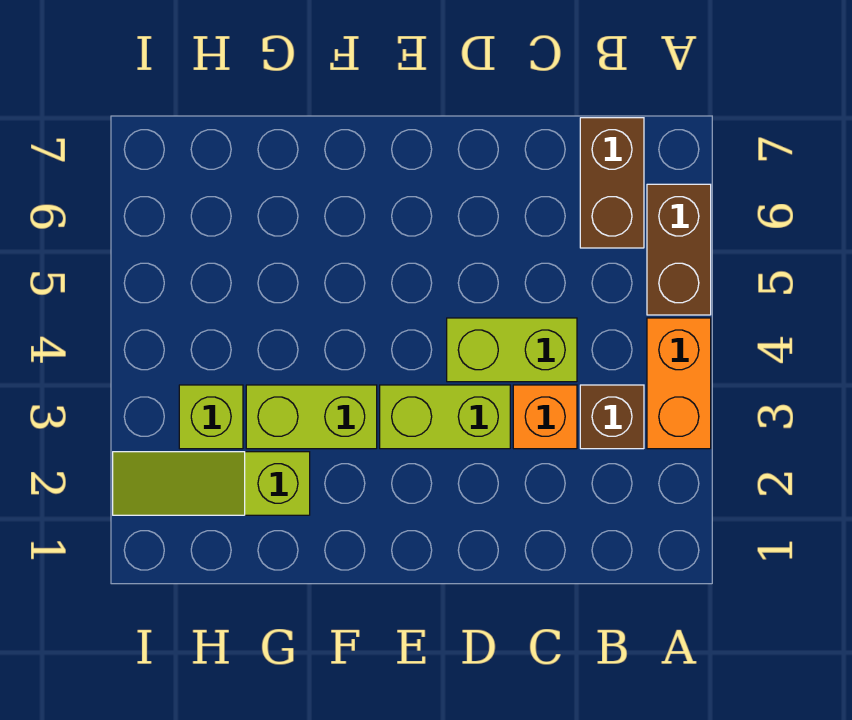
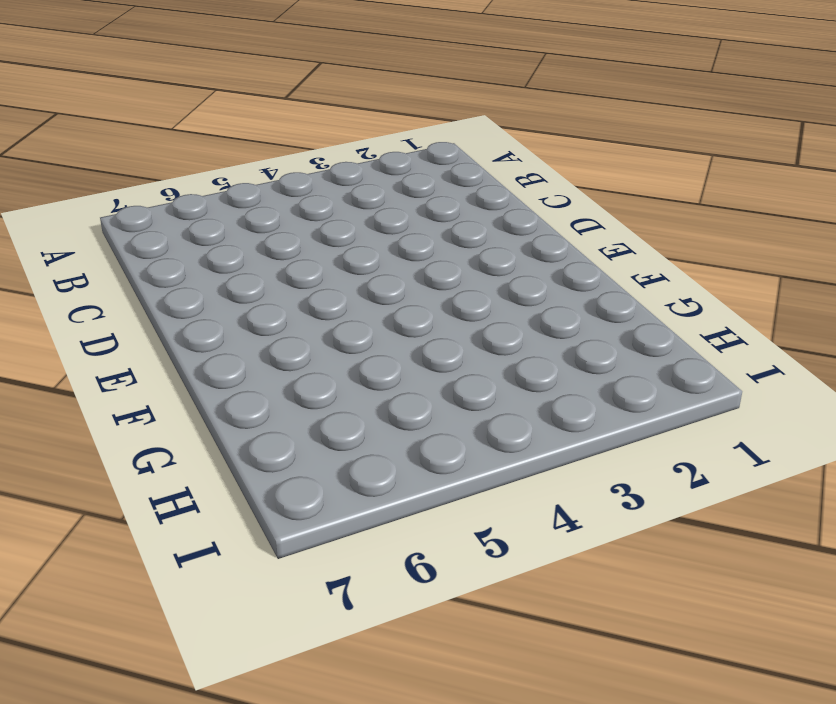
none -> orange 1x2 brick [647,318,711,449]
none -> brown 1x2 brick [647,184,711,315]

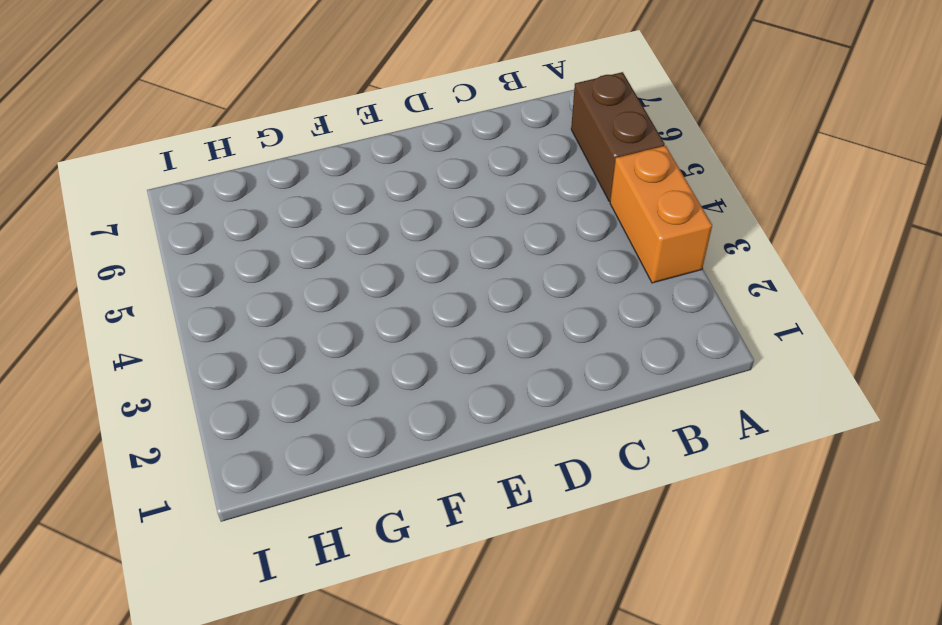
none -> brown 1x1 brick [580,385,644,449]
none -> brown 1x2 brick [580,118,644,248]

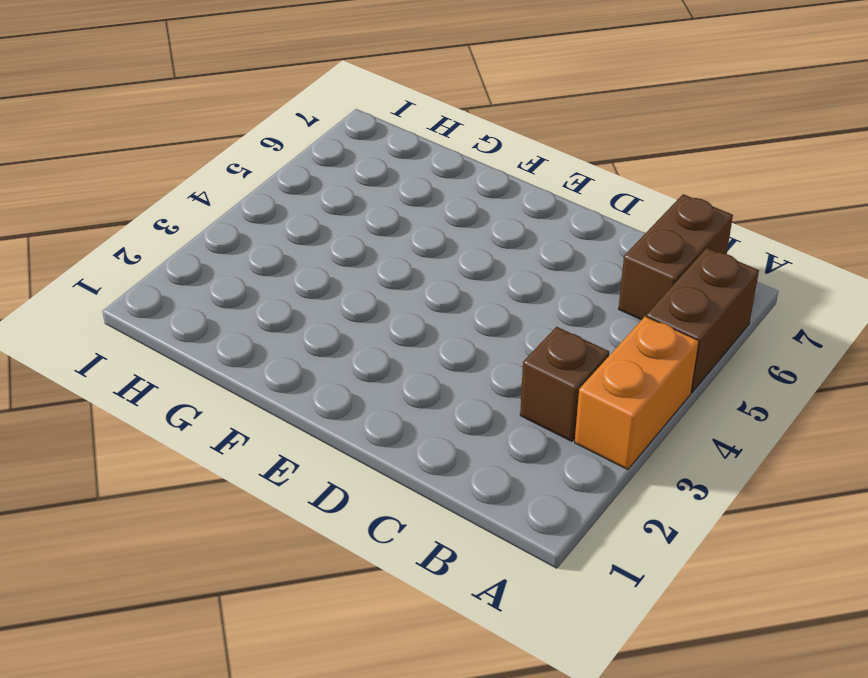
none -> orange 1x1 brick [513,385,577,449]
none -> lime 1x2 brick [447,318,577,382]

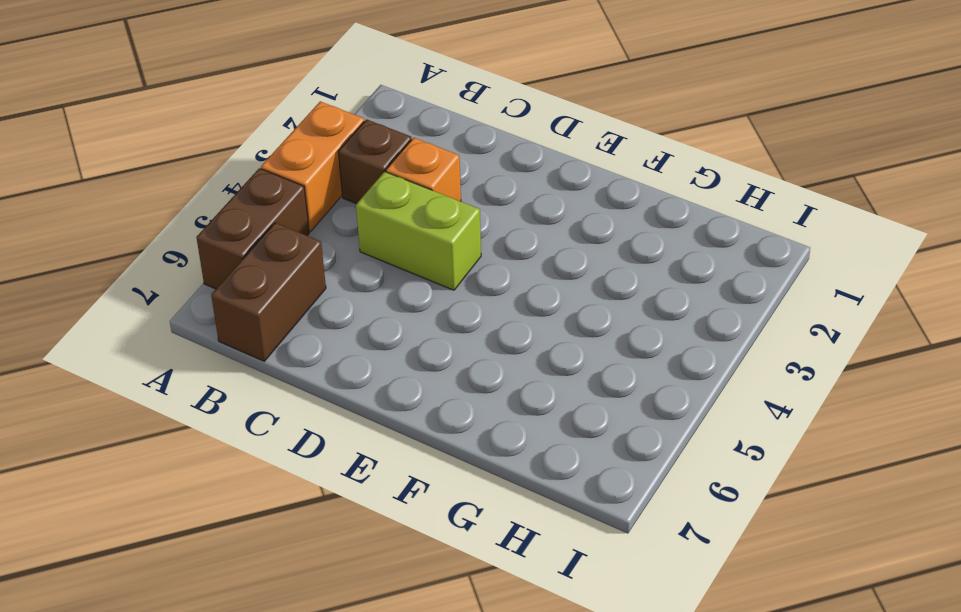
none -> lime 1x2 brick [380,385,510,449]
none -> lime 1x2 brick [246,385,377,449]

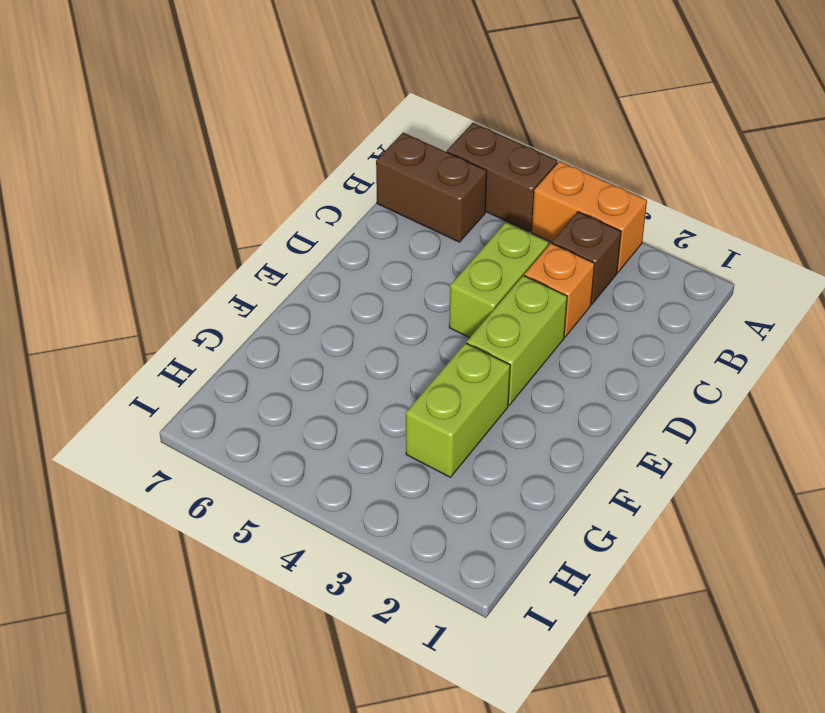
none -> lime 1x3 slope [113,452,310,515]
none -> lime 1x1 brick [179,385,243,449]

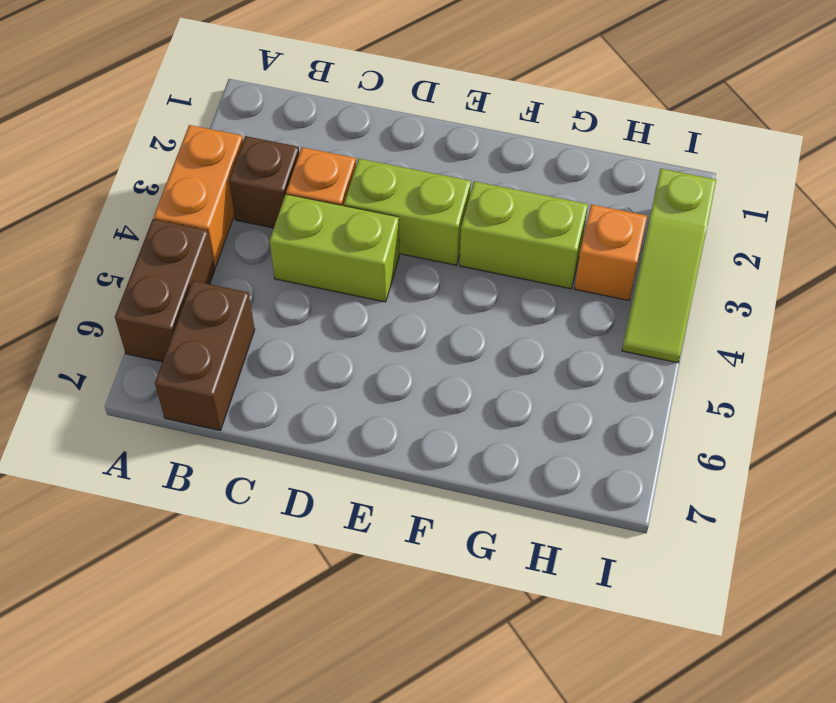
orange 1x1 brick [574,205,647,300] -> lime 1x1 brick [179,385,243,449]
lime 1x3 slope [622,169,716,363] -> lime 1x3 slope turned to [113,452,310,515]

